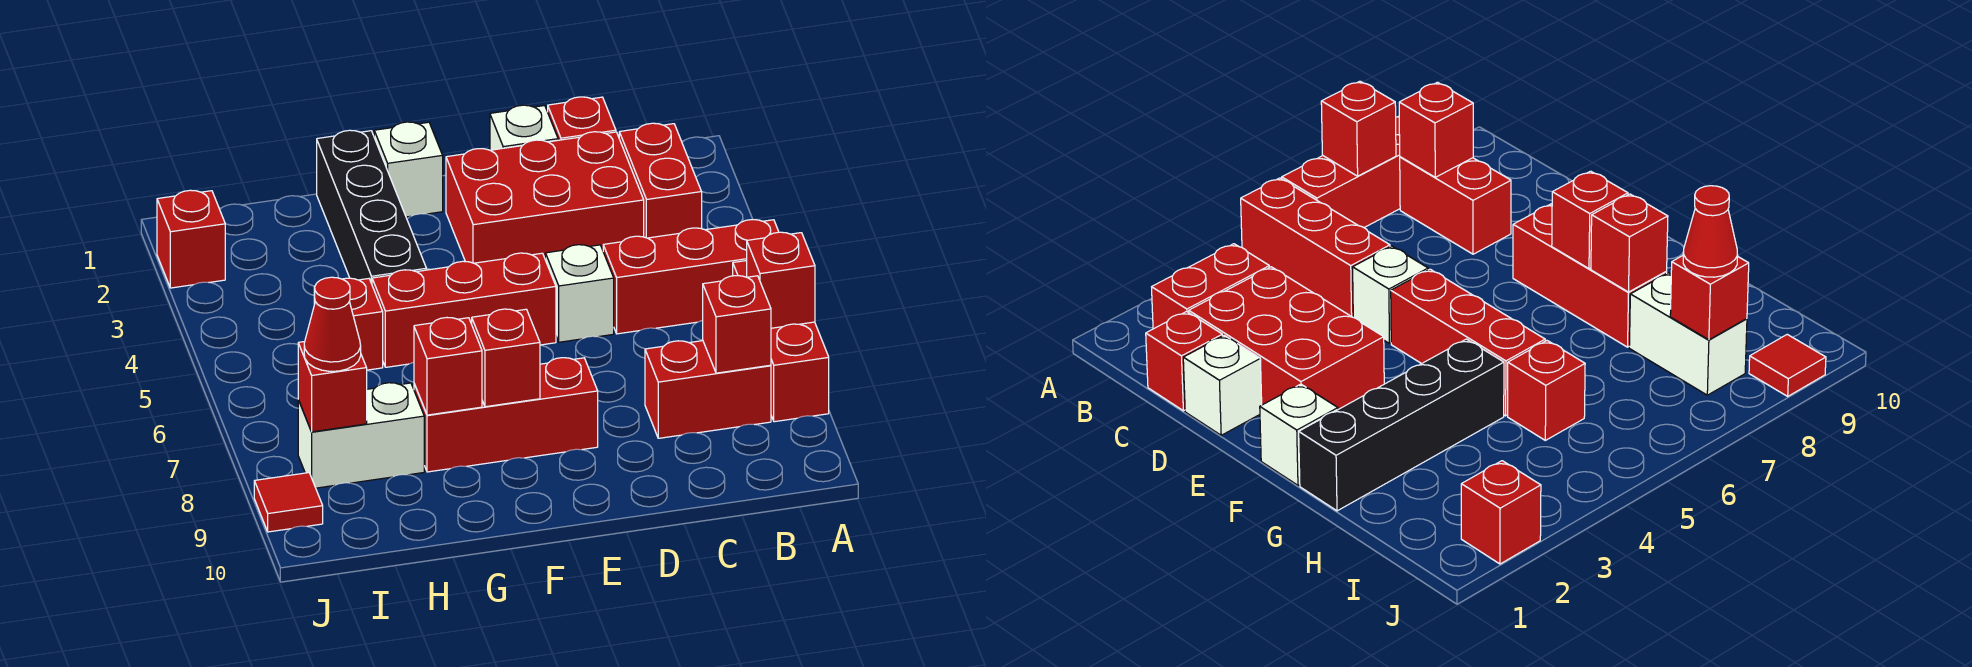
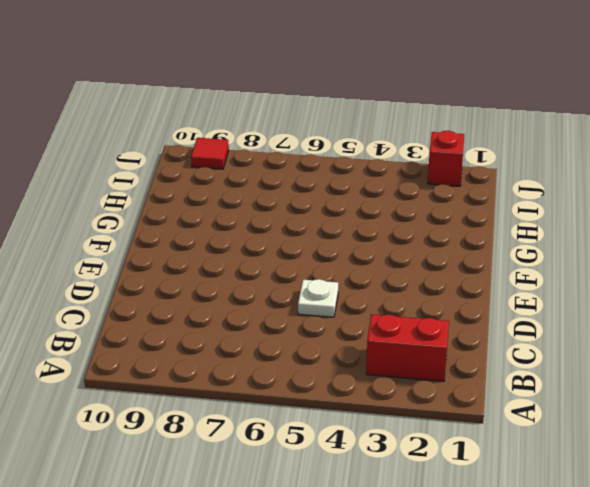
white 1x1 plate [298,279,338,317] -> white 1x1 brick [545,245,614,342]
none -> red 1x3 brick [603,220,779,334]
none -> red 1x3 brick [733,261,829,422]
none -> red 1x2 brick [645,341,771,438]

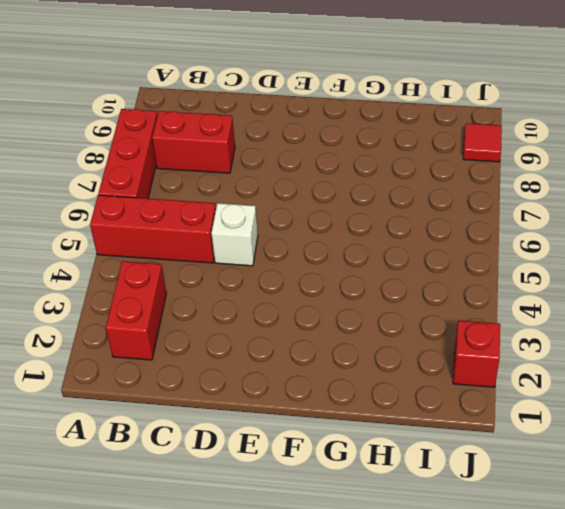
none -> red 1x1 brick [548,97,616,140]
none -> red 2x3 brick [446,132,644,263]
none -> white 1x1 brick [490,105,558,150]

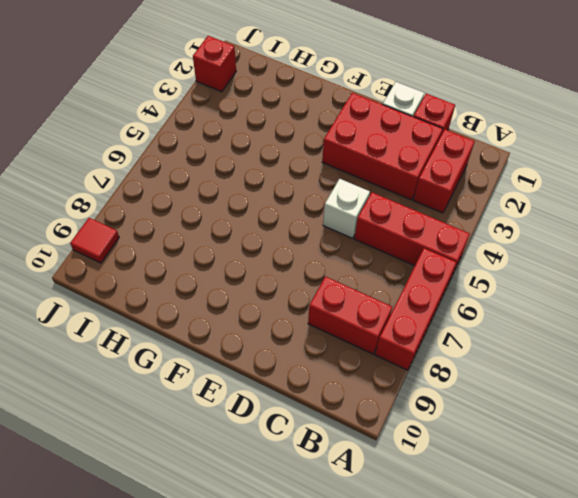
none -> red 1x3 brick [372,253,556,367]
none -> red 1x3 brick [414,358,598,472]
none -> white 1x1 brick [374,122,443,217]

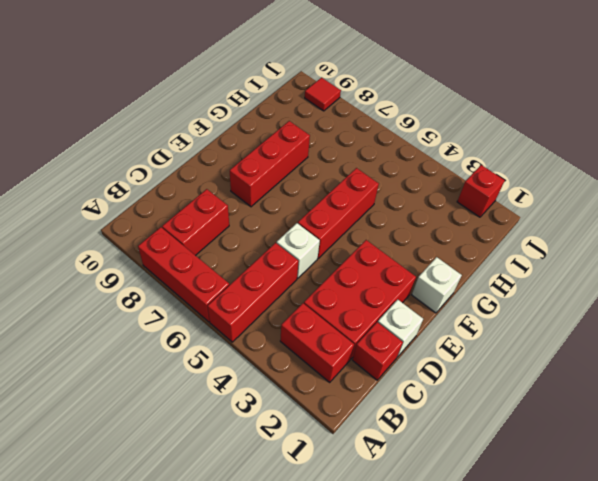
none -> black 1x4 brick [317,130,426,284]
none -> red 1x1 brick [314,278,383,370]
none -> white 1x2 brick [298,383,424,488]

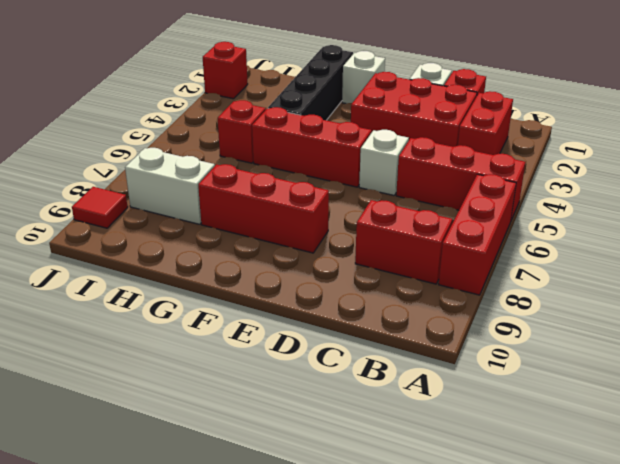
none -> red 1x1 brick [747,232,815,328]
none -> red 1x1 brick [703,276,771,373]
none -> red 1x1 brick [472,309,540,407]

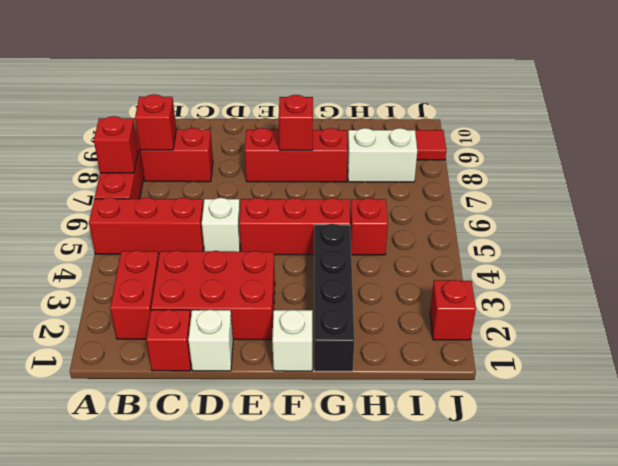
none -> red 1x1 brick [414,318,482,415]
none -> red 1x1 brick [298,342,367,432]
none -> red 1x1 cone [304,277,361,371]

